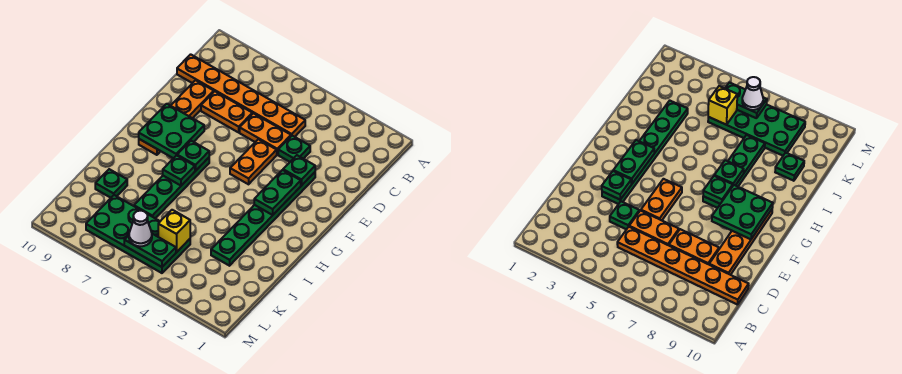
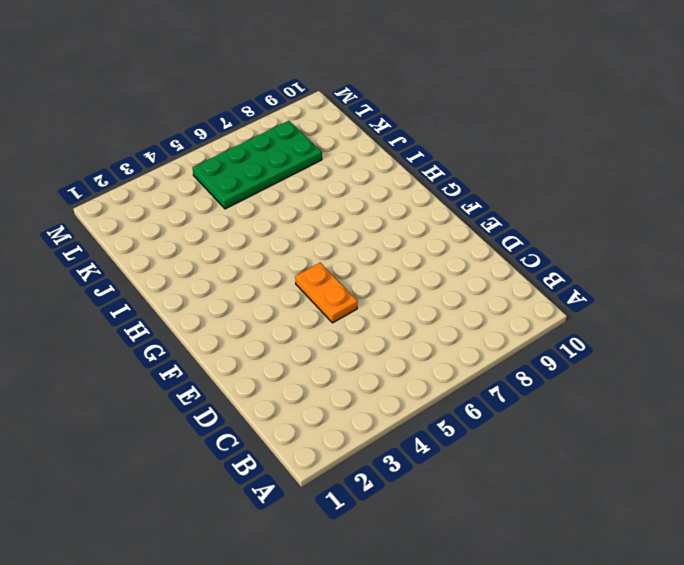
none -> orange 1x6 plate [177,54,305,137]
none -> green 1x1 plate [278,136,310,162]
none -> orange 1x2 plate [240,113,291,154]

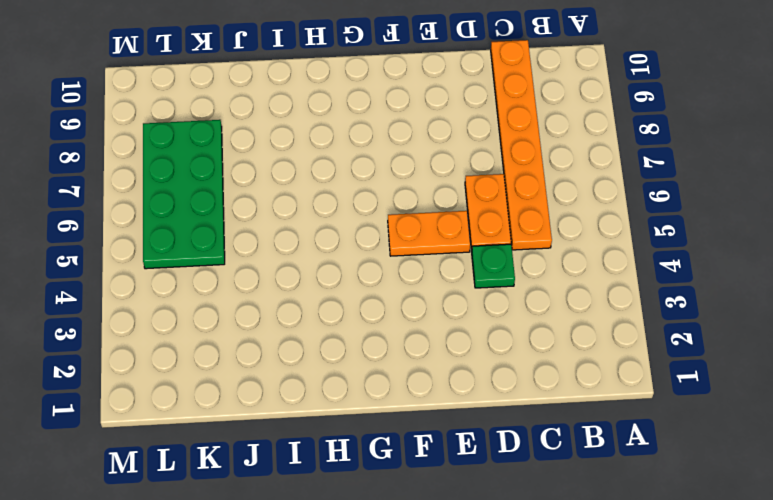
none -> orange 1x2 plate [201,91,252,132]
none -> orange 1x4 plate [139,80,214,155]
none -> green 1x6 plate [211,172,315,266]

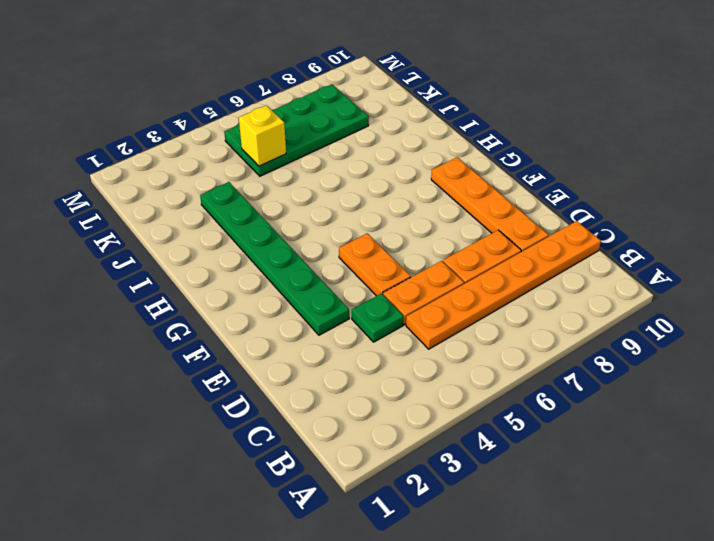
none -> green 1x4 plate [134,158,209,218]
none -> green 1x1 plate [95,169,127,198]
none -> green 1x1 plate [283,155,315,185]

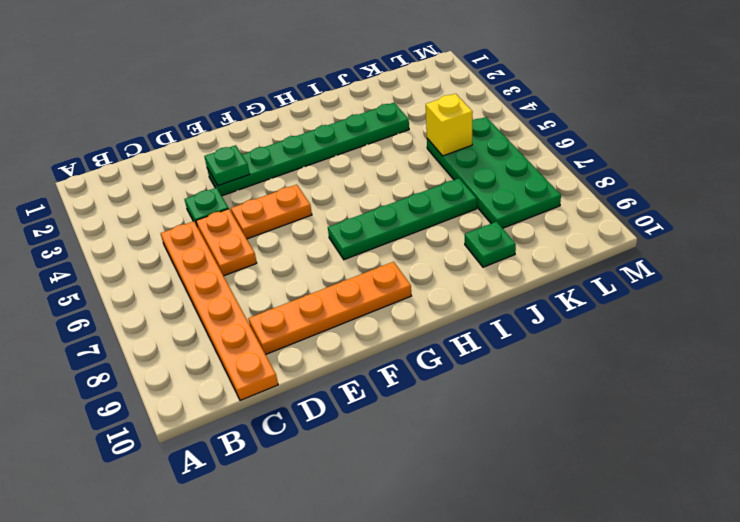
none -> orange 1x2 plate [201,91,252,132]
none -> green 1x2 plate [254,170,301,215]
none -> green 2x2 plate [139,104,204,158]

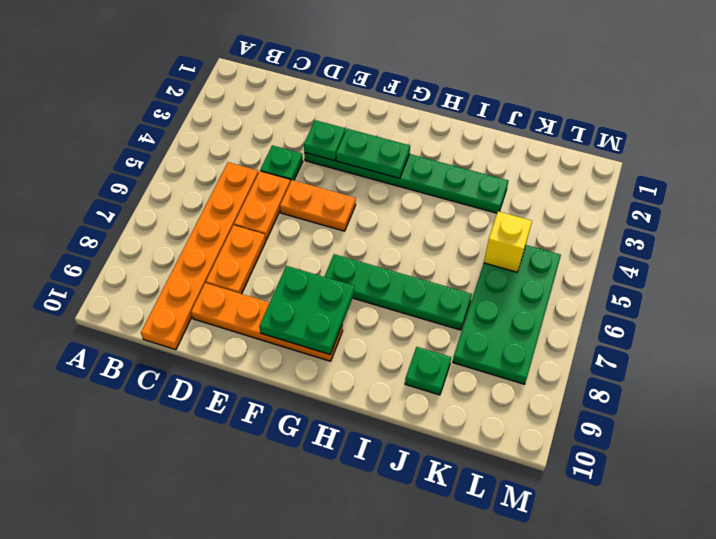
none -> green 1x1 plate [177,141,209,171]
none -> green 1x1 plate [163,155,195,186]
none -> green 1x2 plate [124,234,176,267]

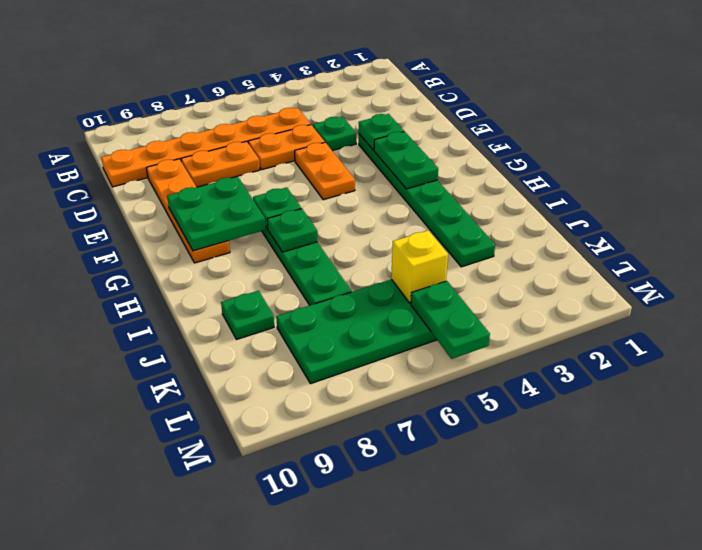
green 1x2 plate [411,281,490,359] -> green 1x2 plate turned to [124,234,176,267]
none -> white 1x1 cone [129,211,152,246]

